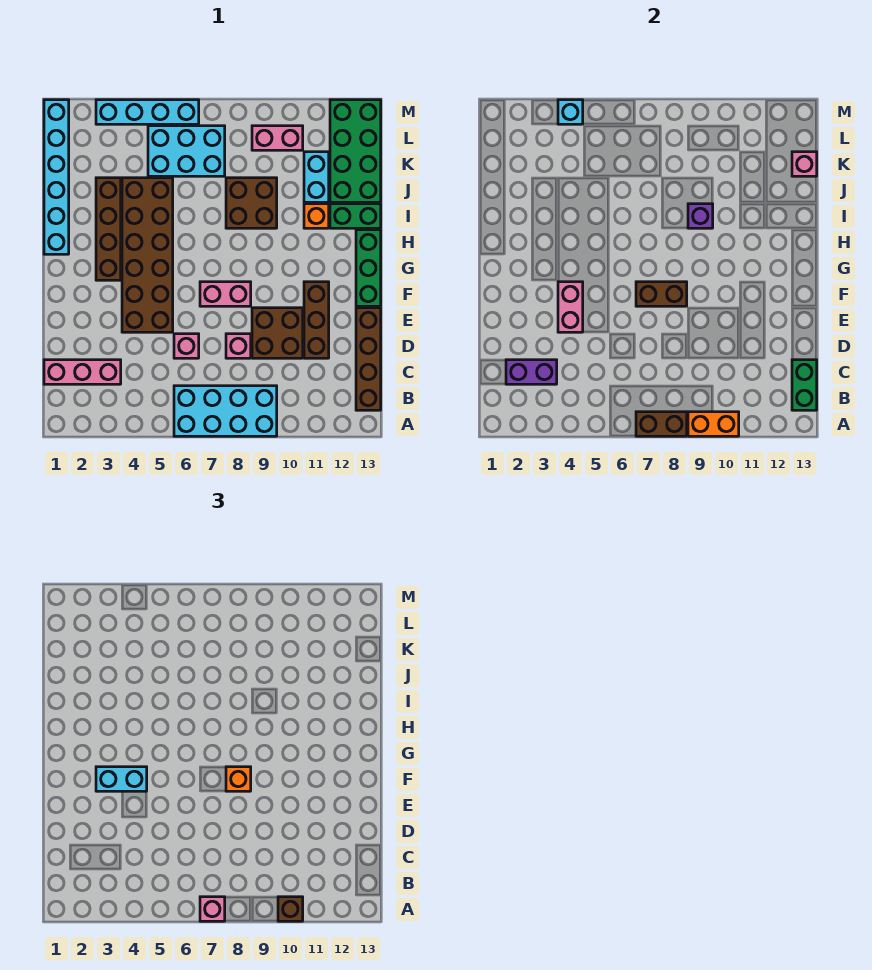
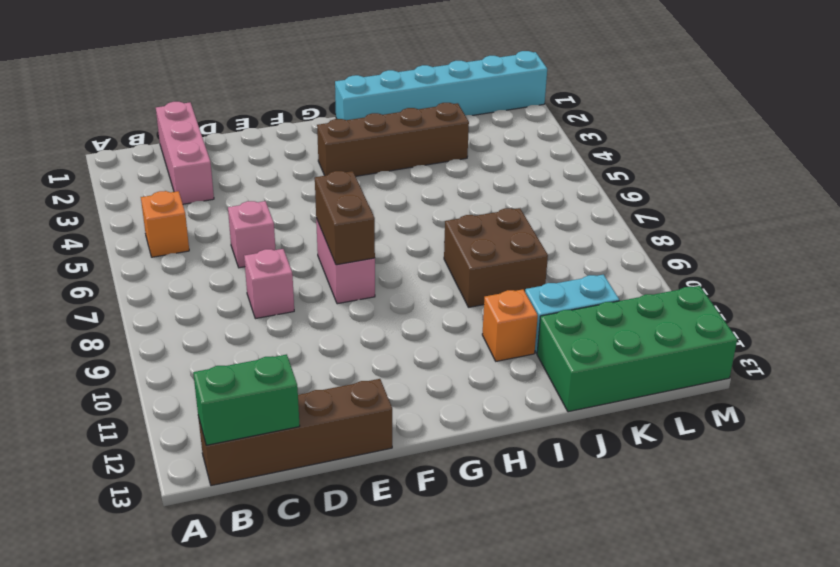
orange 1x1 brick [141,191,189,257] -> orange 1x1 brick moved to [226,767,251,791]
none -> cyan 2x4 brick [174,386,277,436]
none -> brown 2x2 brick [252,308,303,358]
none -> brown 1x3 brick [304,282,329,358]
none -> brown 2x6 brick [122,178,173,332]

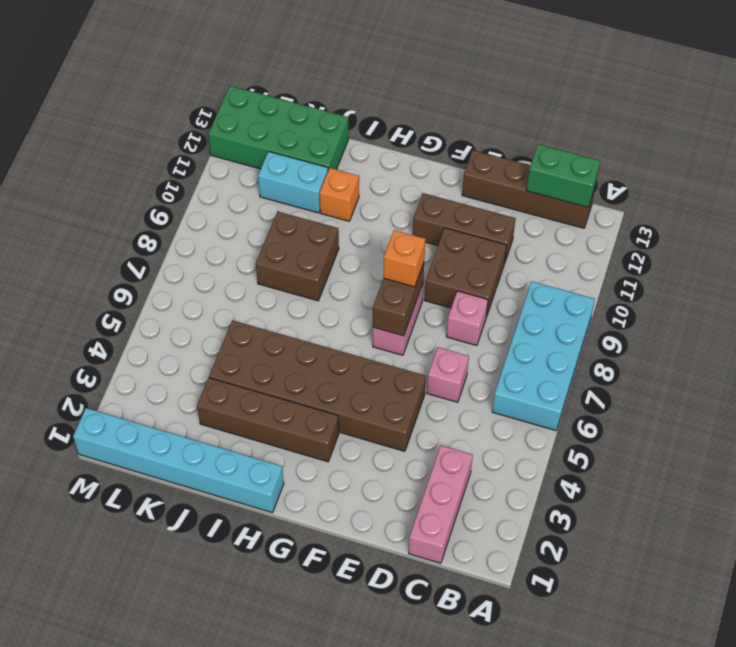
none -> green 1x3 brick [356,230,381,306]
none -> green 1x2 brick [330,204,381,228]
none -> cyan 2x3 brick [148,126,225,176]
none -> pink 1x2 brick [252,126,303,150]

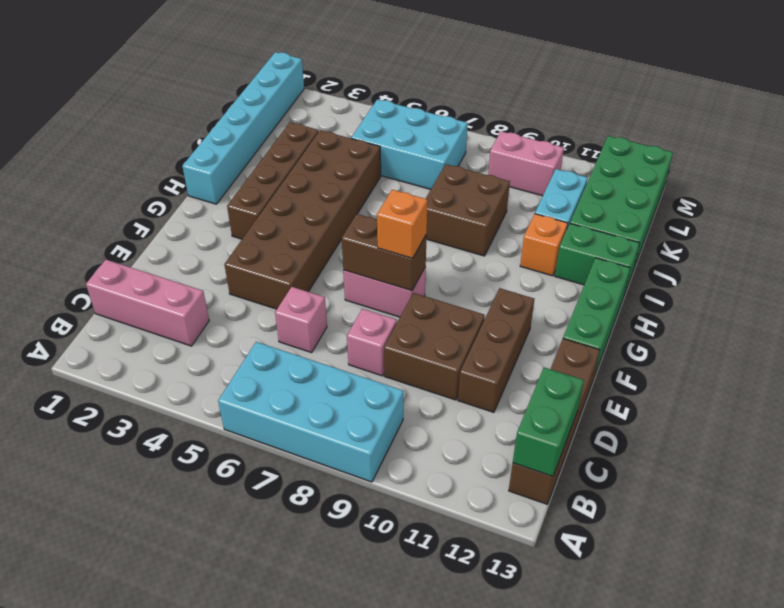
none -> cyan 1x4 brick [96,100,199,124]
none -> brown 1x2 brick [636,412,687,436]
none -> orange 1x2 brick [688,412,739,436]
none -> purple 1x2 brick [506,360,557,384]

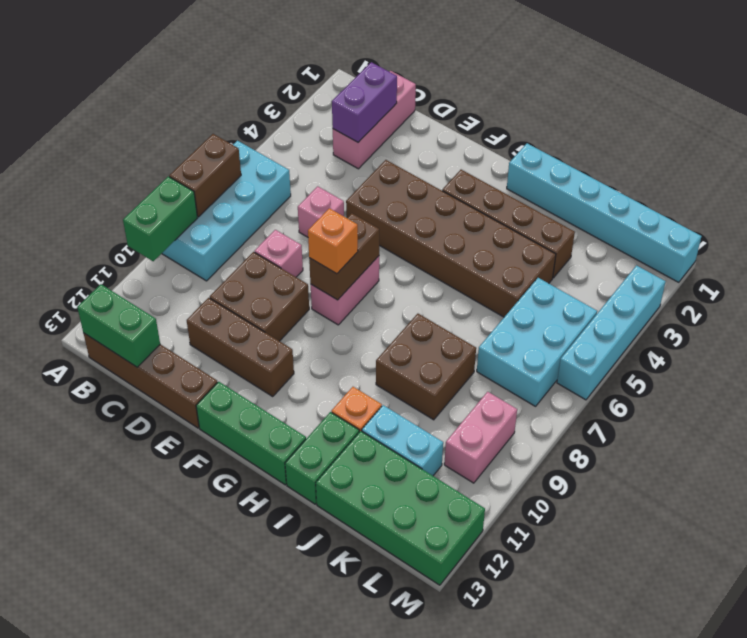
green 1x2 brick [123,176,197,261] -> orange 1x2 brick [688,412,739,436]
none -> pink 1x2 brick [558,282,583,332]
none -> purple 1x1 brick [688,204,713,228]
none -> pink 1x1 brick [792,152,817,176]
none -> cyan 1x1 brick [558,100,583,124]

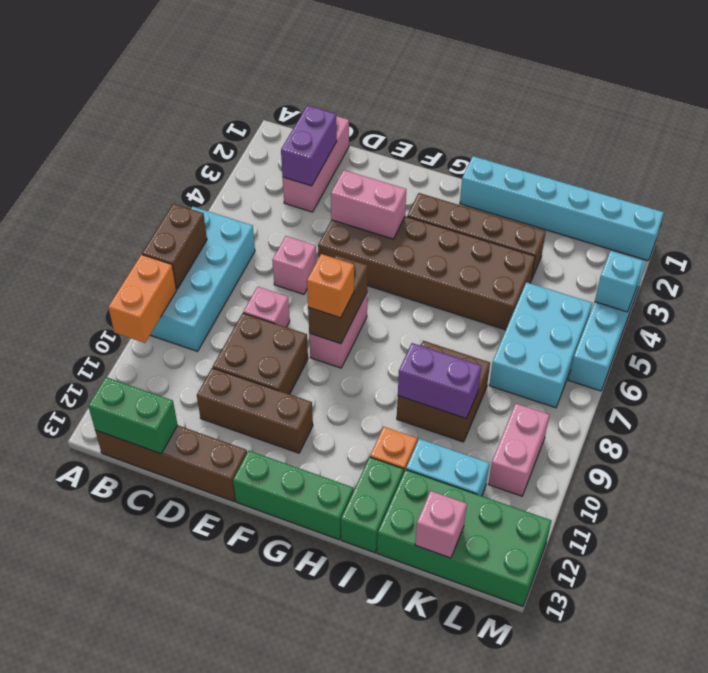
purple 1x2 brick [398,343,481,419] -> purple 1x1 brick [688,204,713,228]
none -> pink 1x1 brick [200,897,225,921]
none -> brown 1x1 brick [278,897,303,921]
none -> cyan 1x2 brick [96,767,147,791]

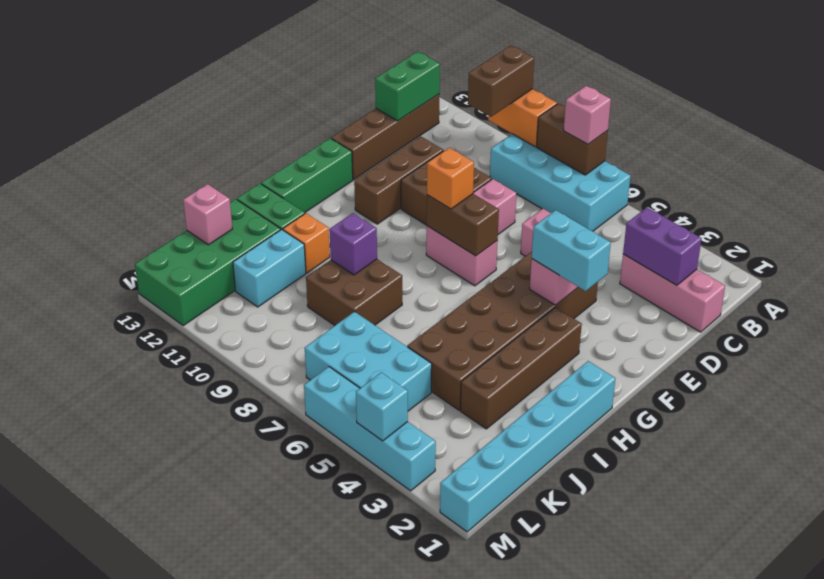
brown 1x2 brick [468,45,534,117] -> brown 1x1 brick [278,897,303,921]
none -> pink 1x2 brick [252,126,303,150]

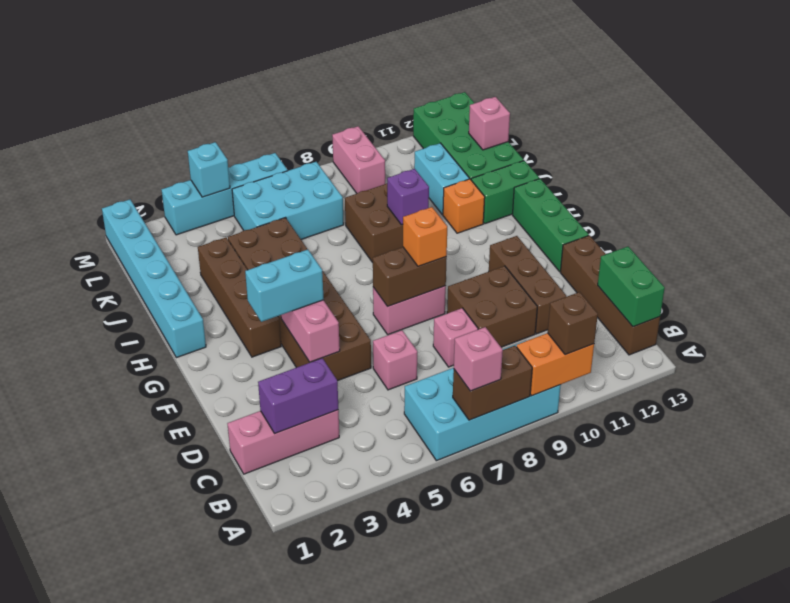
pink 1x2 brick [332,126,385,193] -> pink 1x2 brick turned to [252,126,303,150]

